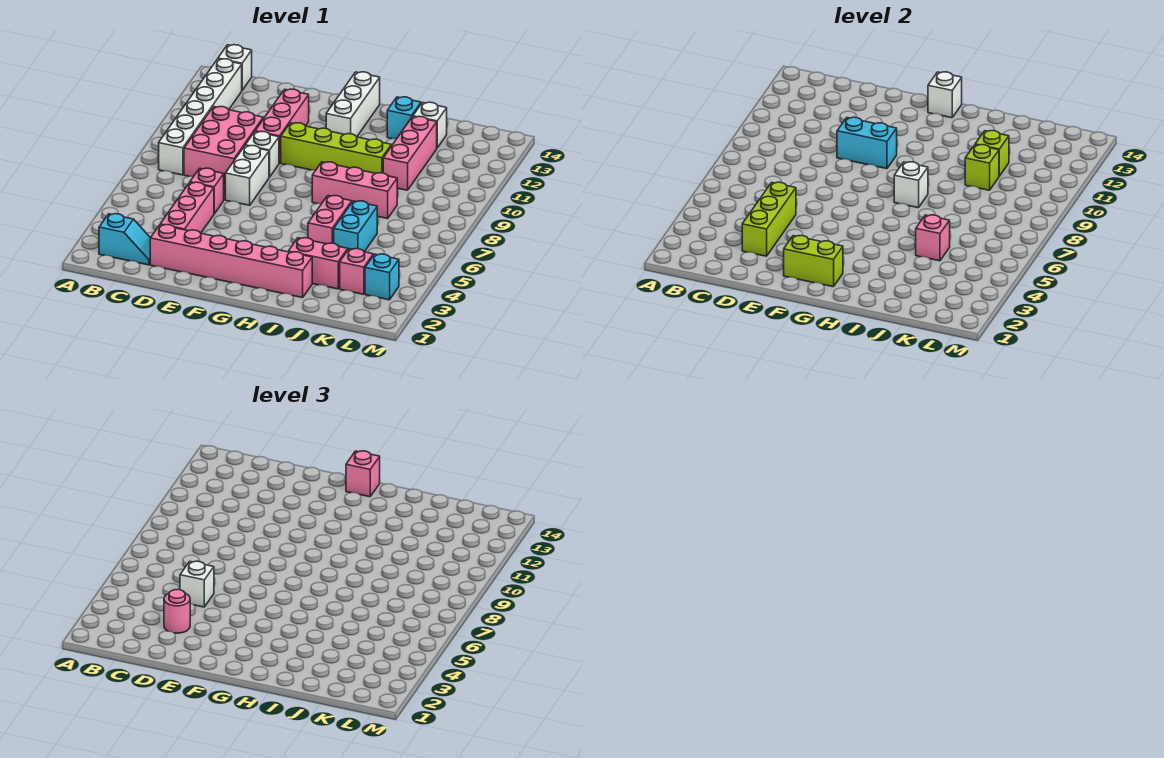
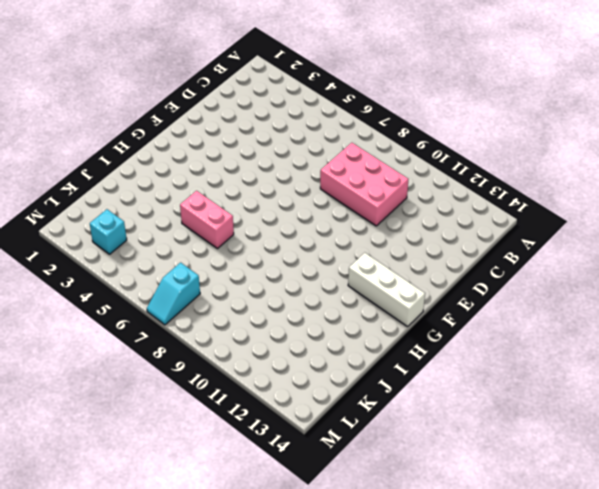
cyan 1x2 slope [147,263,200,325] -> cyan 1x2 slope moved to [99,214,150,265]
none -> white 1x6 brick [159,59,242,175]
none -> white 1x1 brick [218,45,252,90]
none -> pink 1x6 brick [150,225,312,298]
none -> pink 1x3 brick [160,182,214,233]

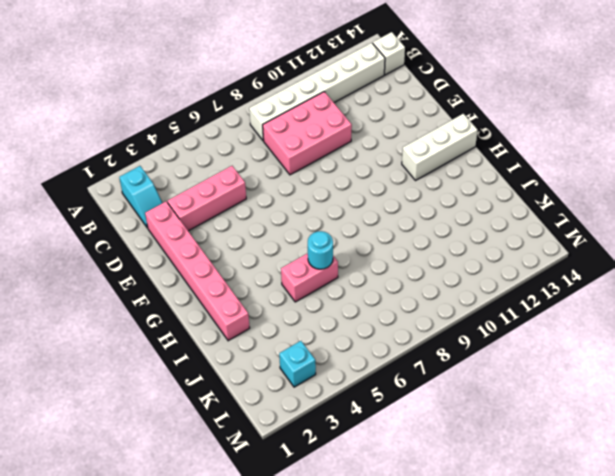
cyan 1x1 round brick [308,231,333,269] -> none
none -> pink 1x1 brick [190,168,224,214]
none -> white 1x2 brick [225,146,269,205]
none -> white 1x1 brick [245,132,279,177]
none -> pink 1x3 brick [255,89,309,163]

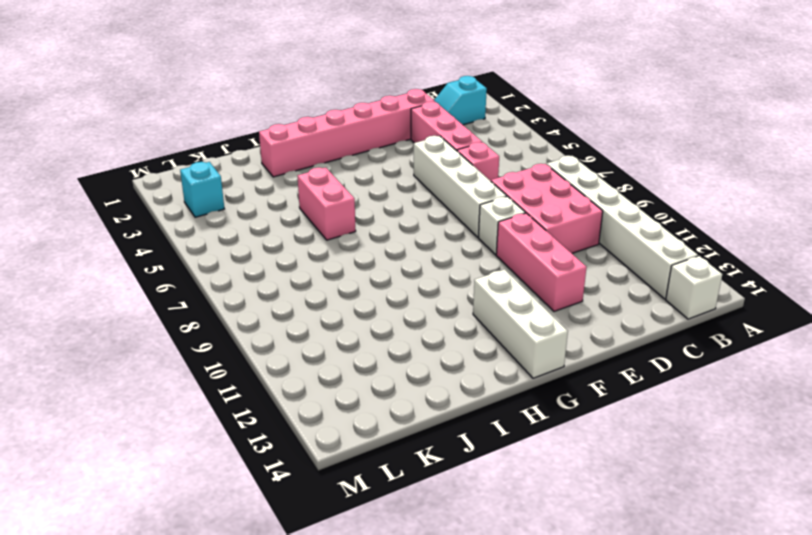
white 1x4 brick [414,136,507,237] -> white 1x2 brick [225,146,269,205]
none -> lime 1x4 brick [281,123,391,173]
none -> pink 1x3 brick [312,162,397,219]
none -> pink 1x2 brick [288,238,348,289]
none -> cyan 1x1 brick [387,97,421,139]

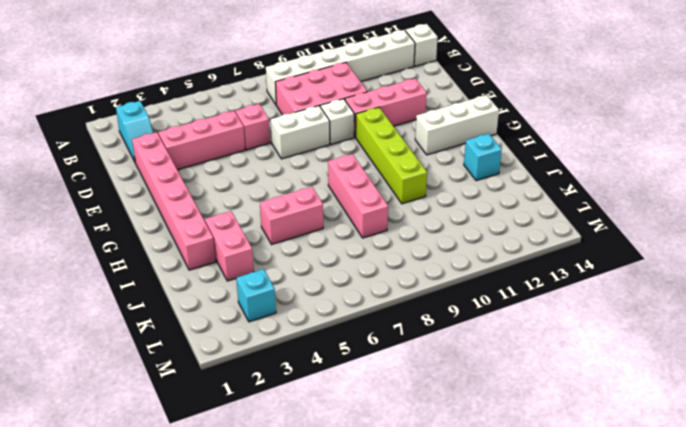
none -> cyan 1x2 brick [334,201,377,252]
none -> pink 1x3 brick [383,116,437,190]
none -> white 1x1 brick [413,102,447,148]
none -> pink 1x1 brick [340,249,373,294]

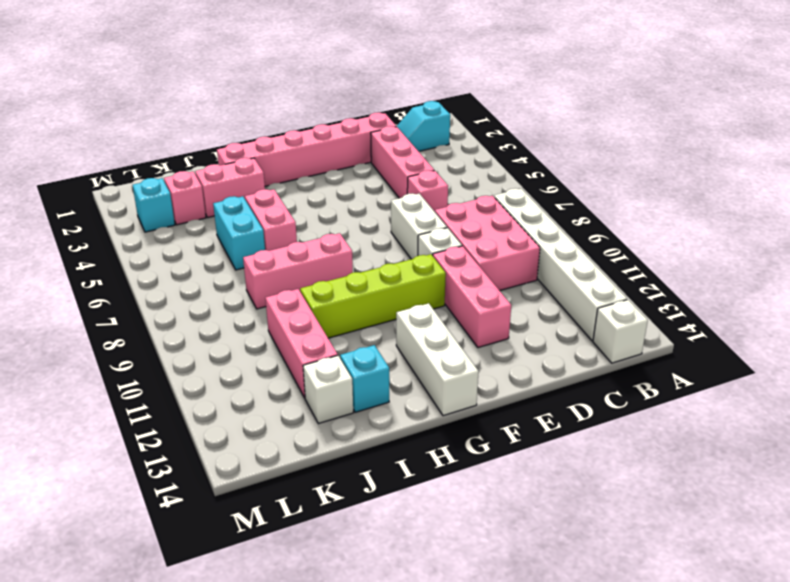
none -> lime 1x3 brick [742,182,796,256]
none -> cyan 1x2 brick [837,117,897,169]
none -> lime 1x2 brick [784,235,843,287]
none -> white 1x1 brick [928,72,962,118]

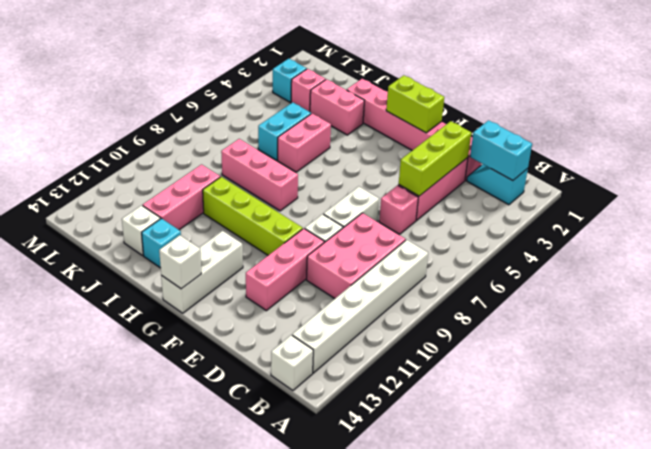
cyan 1x2 brick [470,120,532,181] -> cyan 1x2 brick moved to [837,117,897,169]
none -> white 1x1 brick [894,162,928,208]
none -> pink 1x1 brick [916,215,950,261]
none -> lime 1x1 brick [965,145,999,190]
none -> lime 1x1 brick [975,131,1009,176]

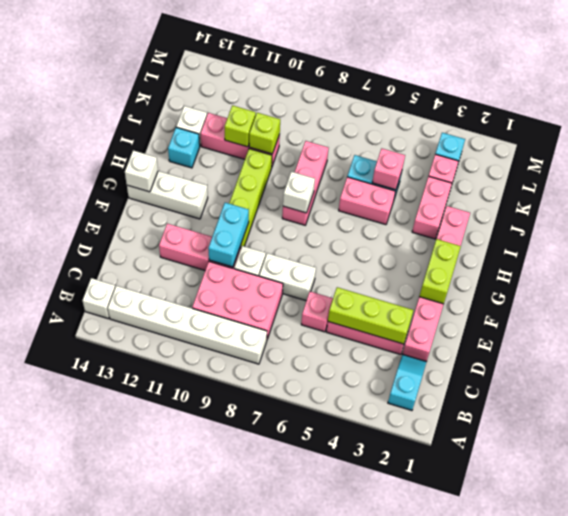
none -> pink 1x1 round brick [164,590,190,633]
none -> white 1x1 brick [180,561,214,607]
none -> pink 1x1 brick [346,451,380,497]

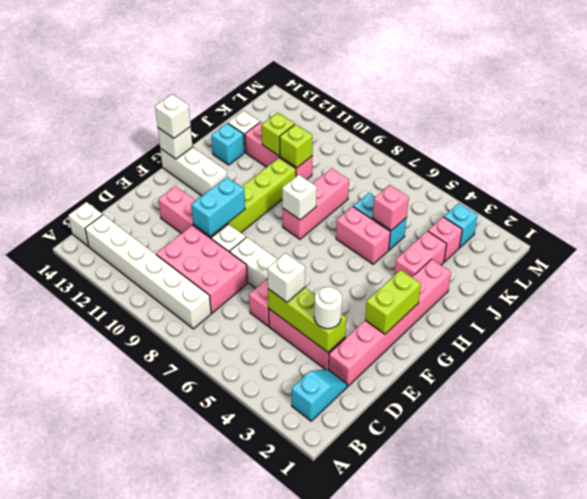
white 1x1 round brick [314,287,342,329] -> pink 1x1 round brick [164,590,190,633]
white 1x1 brick [155,94,191,138] -> pink 1x1 brick [346,451,380,497]

